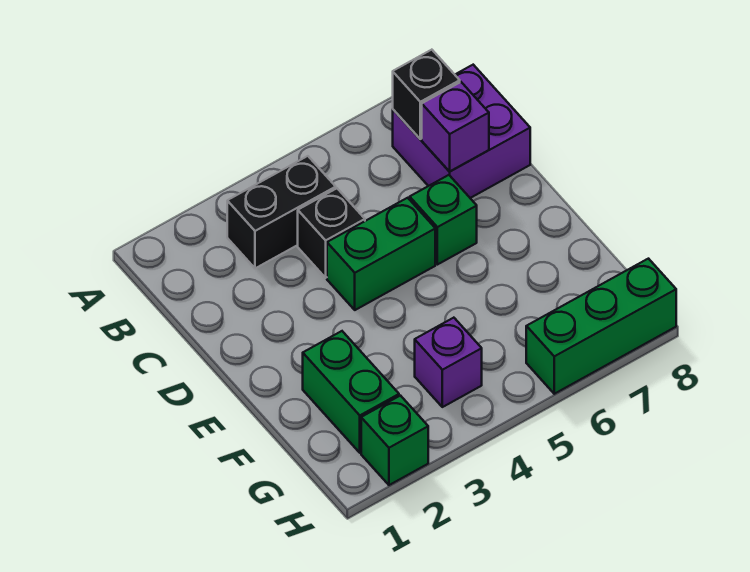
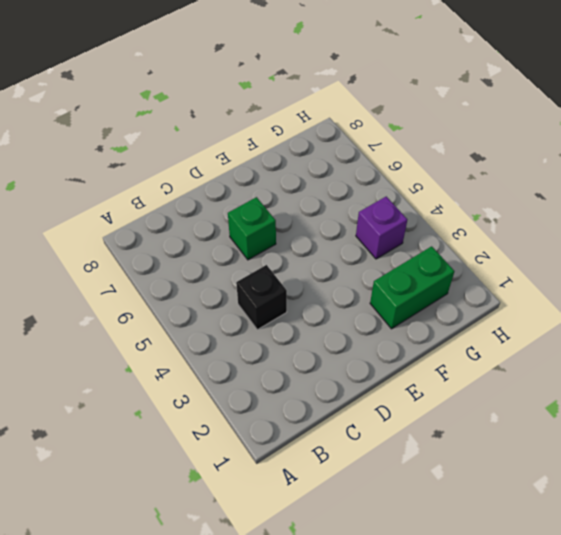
none -> black 1x2 brick [227,156,336,268]
none -> purple 2x2 brick [393,65,530,198]

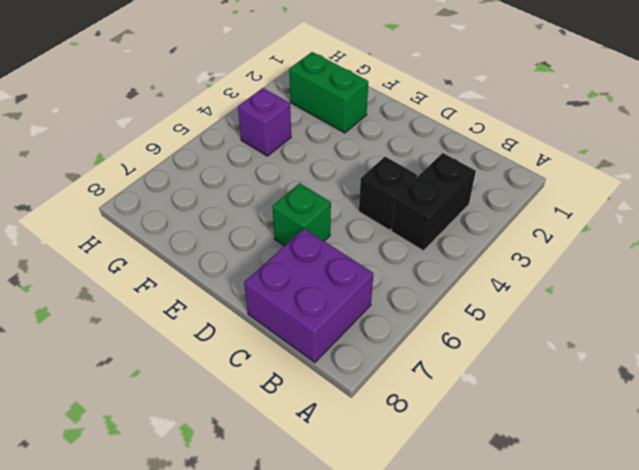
none -> green 1x2 brick [327,198,435,310]
none -> green 1x1 brick [361,396,428,485]

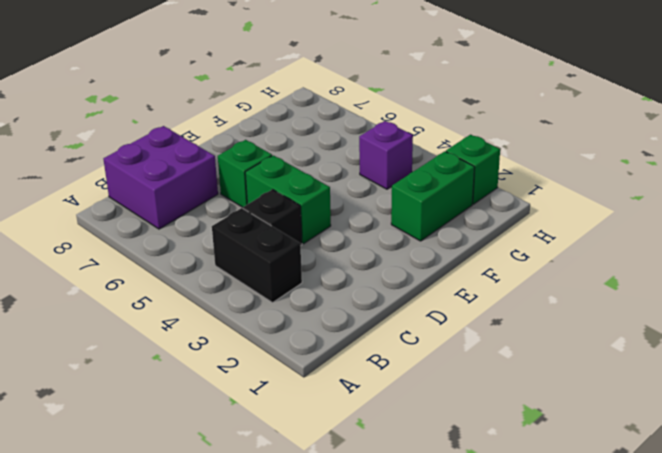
none -> green 1x3 brick [526,259,676,394]
none -> black 1x1 brick [393,50,460,139]

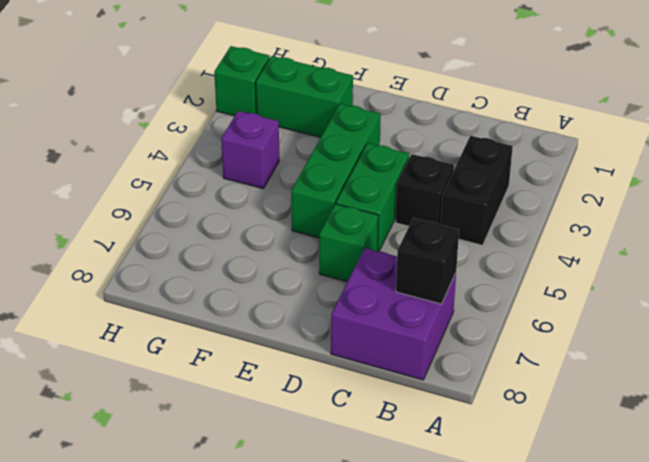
green 1x3 brick [291,104,381,238] -> green 1x3 brick moved to [526,259,676,394]
none -> purple 1x1 brick [422,82,489,172]

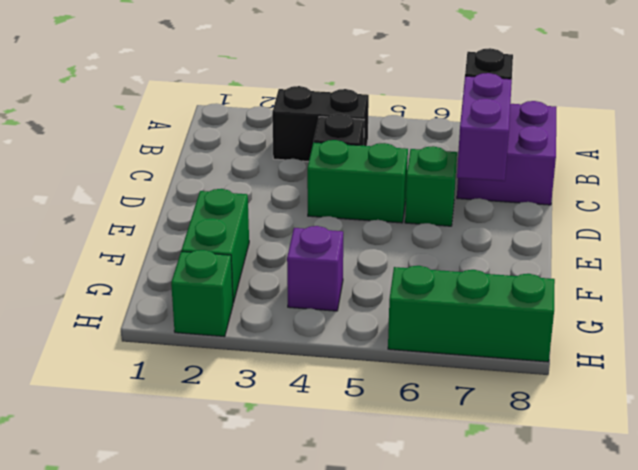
purple 1x2 brick [457,73,512,181] -> purple 1x1 brick [422,82,489,172]

